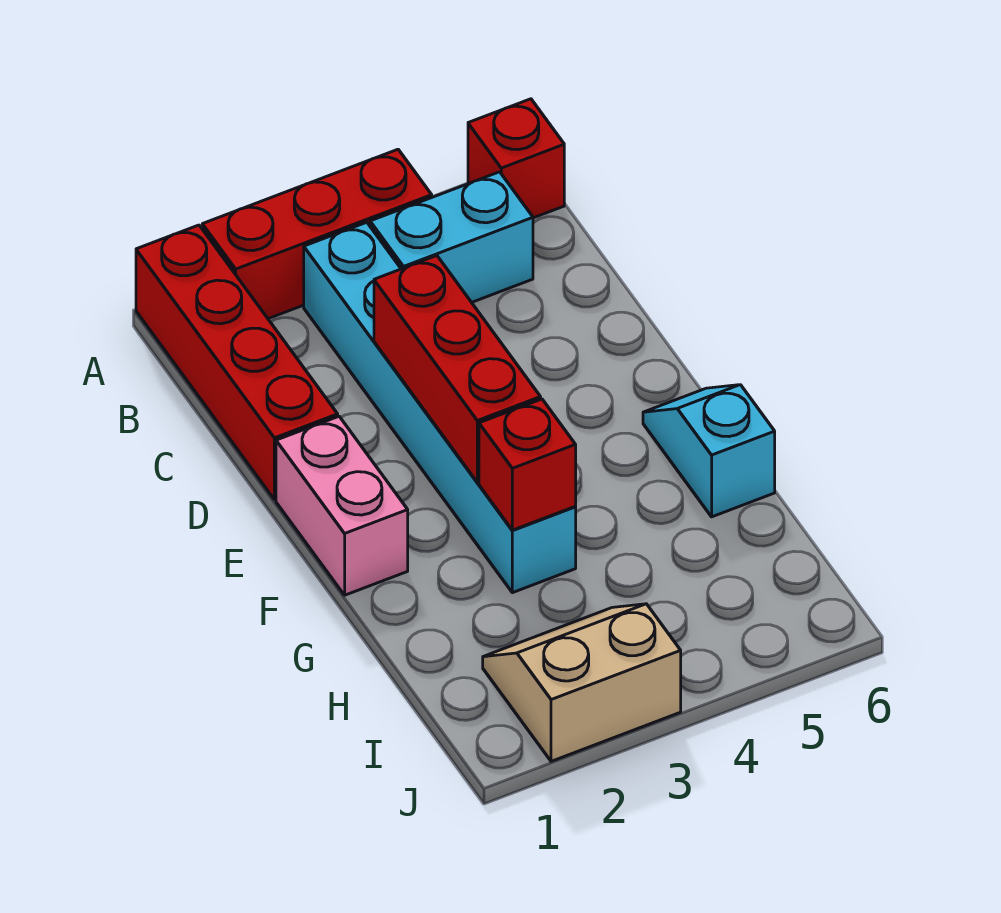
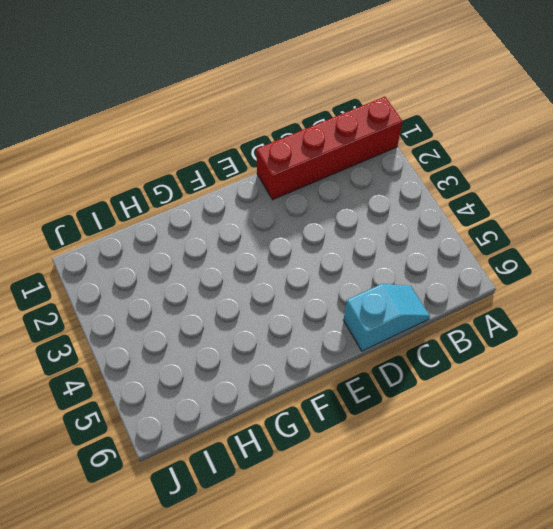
cyan 1x2 slope [343,284,430,351] -> cyan 1x2 slope moved to [643,385,775,517]
none -> red 1x3 brick [202,149,432,319]
none -> red 1x1 brick [468,99,564,218]

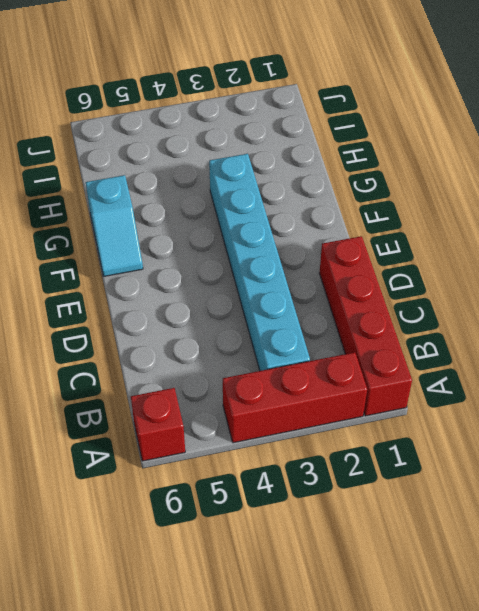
none -> cyan 1x2 brick [370,172,533,302]
none -> pink 1x2 brick [276,417,408,595]

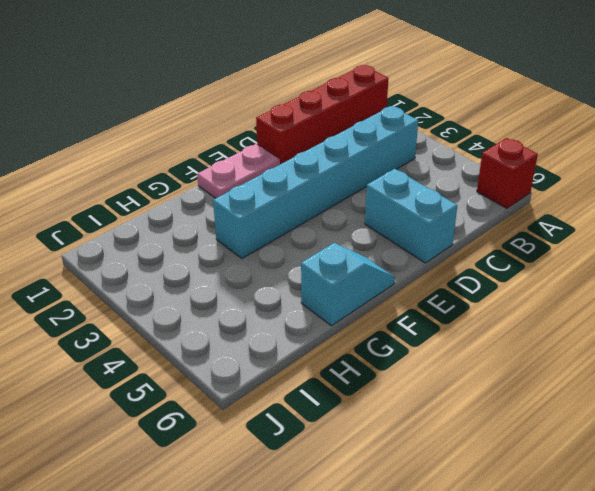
cyan 1x2 brick [365,169,457,263] -> cyan 1x2 brick moved to [370,172,533,302]
pink 1x2 plate [197,144,280,198] -> pink 1x2 brick [276,417,408,595]
none -> red 1x3 brick [202,149,432,319]
none -> tan 2x2 slope [483,604,681,761]

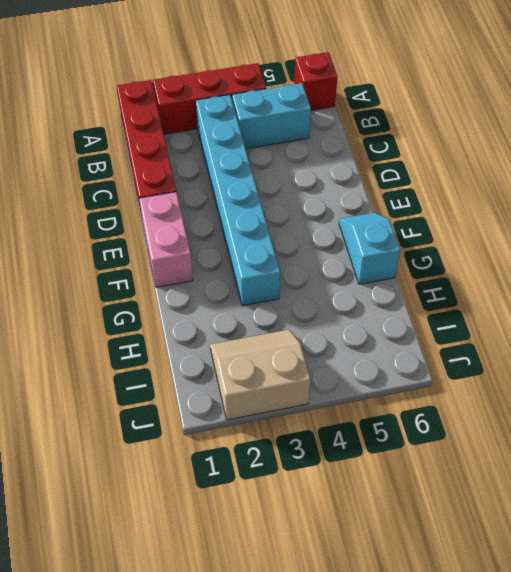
none -> red 1x3 brick [374,256,541,482]
none -> red 1x1 brick [479,399,576,530]

